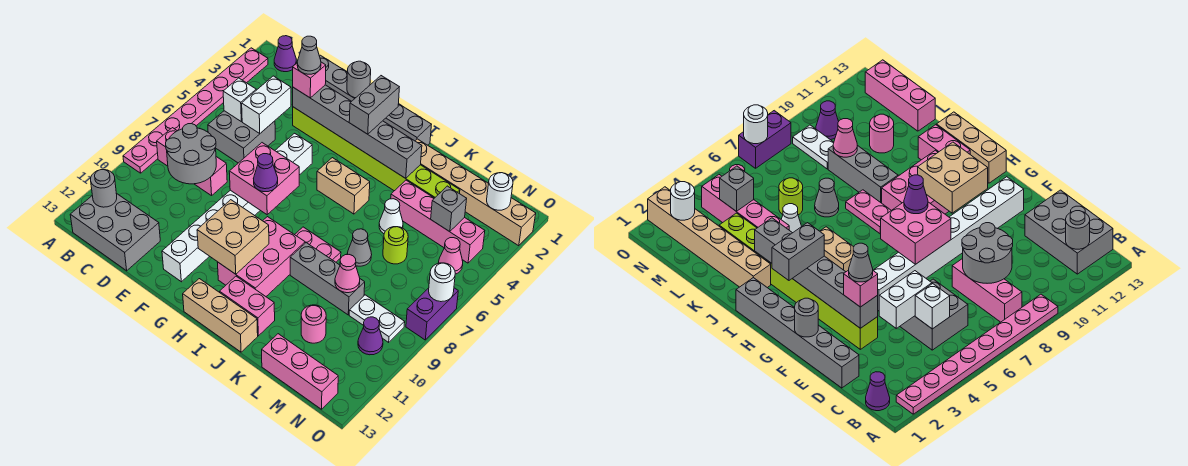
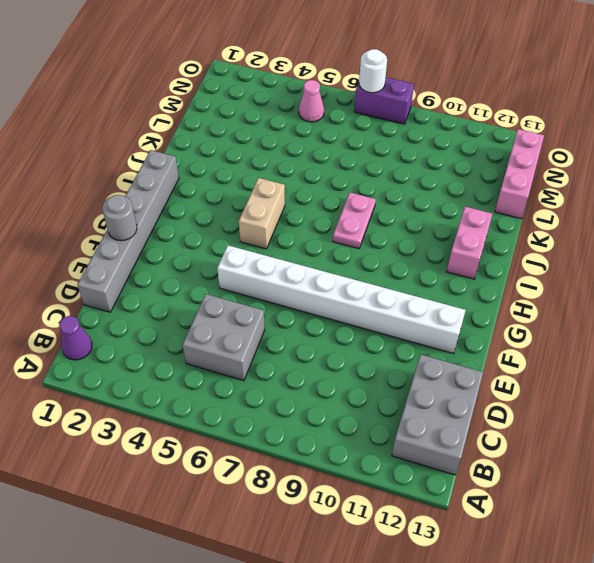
none -> pink 1x8 plate [123,48,268,173]
none -> pink 1x3 brick [157,128,227,196]
none -> lime 1x8 brick [293,107,460,198]
none -> pink 2x3 brick [217,217,305,296]

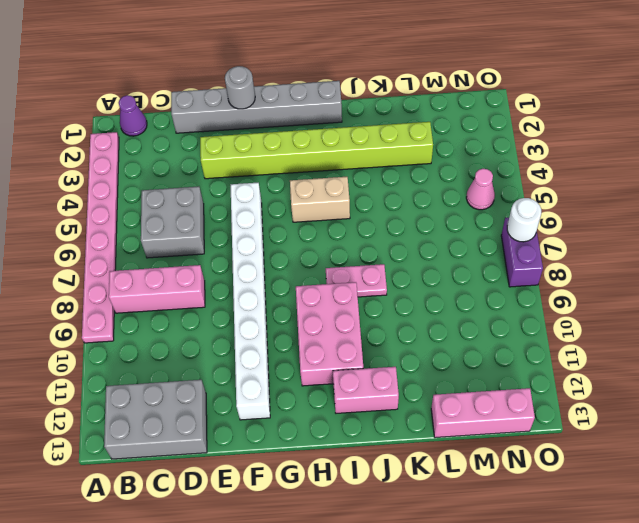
none -> tan 1x3 brick [183,279,258,352]
none -> tan 1x6 brick [416,139,536,246]
none -> grey 1x3 brick [290,243,365,315]
none -> pink 1x4 brick [391,180,485,263]

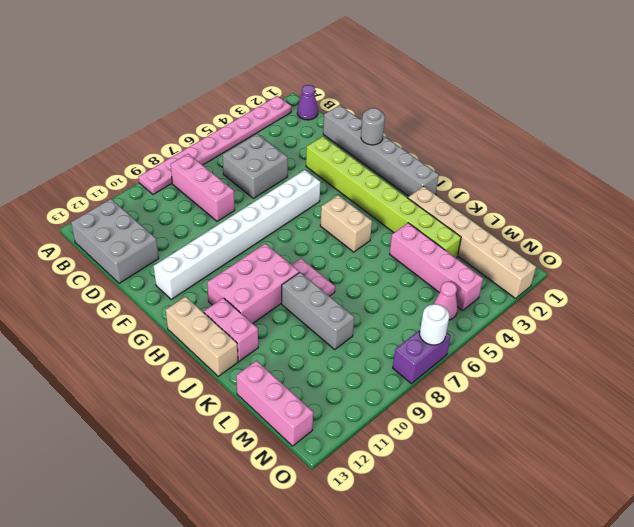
none -> white 1x1 cone [379,199,403,234]
none -> grey 1x1 cone [347,229,372,266]
none -> lime 1x1 round brick [383,227,408,264]
none -> pink 1x1 round brick [301,305,326,343]

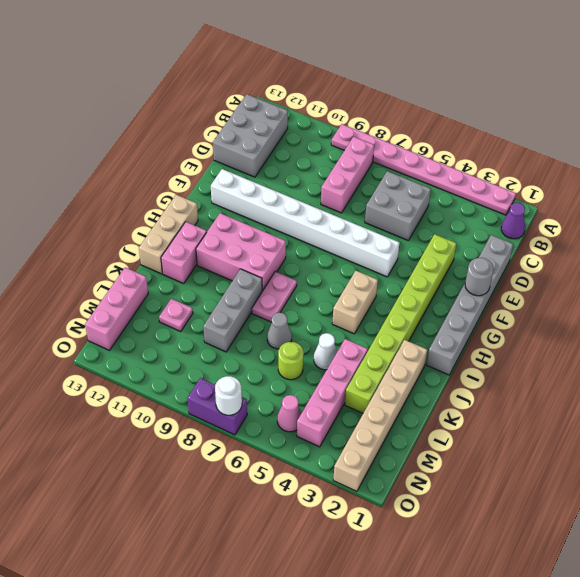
pink 1x1 plate [159,299,193,331] -> pink 1x1 round brick [301,305,326,343]
none -> white 1x2 plate [349,295,405,342]
none -> purple 1x1 cone [358,317,383,355]
none -> grey 1x1 round brick [91,170,117,207]
none -> white 1x1 brick [223,78,256,121]

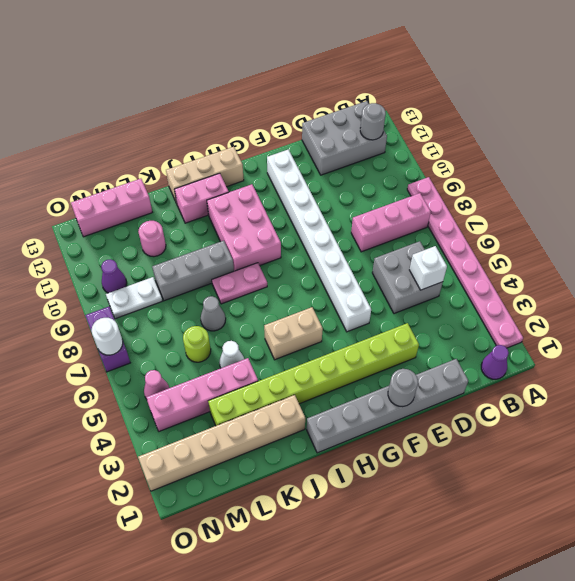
none -> grey 2x2 round brick [166,124,216,184]
none -> white 1x2 brick [242,76,291,134]
none -> grey 1x6 brick [293,85,422,178]
none -> pink 2x2 brick [229,143,299,215]

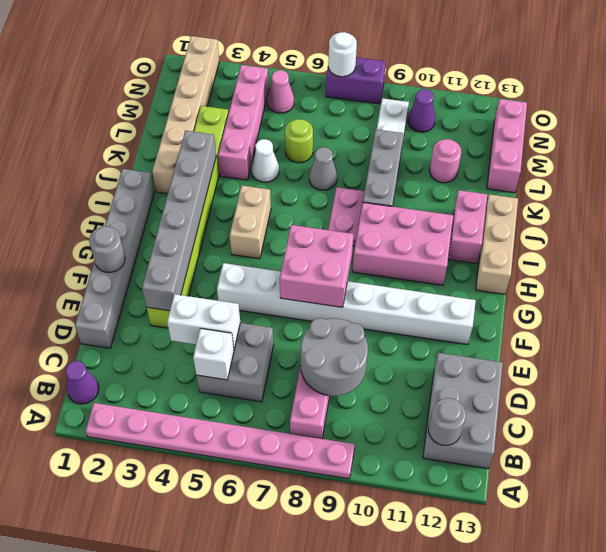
none -> tan 2x2 brick [197,200,269,274]
none -> pink 1x1 cone [335,254,360,293]
none -> grey 1x1 brick [431,186,467,232]
none -> white 1x1 round brick [487,173,513,210]

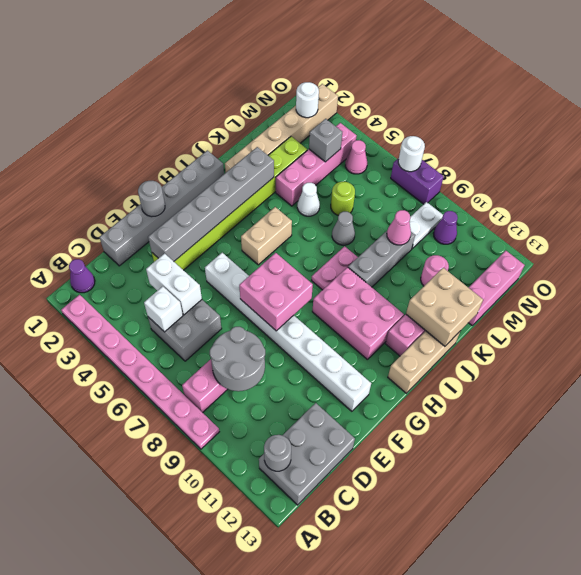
tan 2x2 brick [406,268,483,346] -> tan 2x2 brick moved to [197,200,269,274]
none -> pink 1x1 brick [293,62,326,98]
none -> purple 1x1 cone [253,154,278,192]
none -> grey 1x2 brick [349,76,399,134]
none -> grey 1x1 cone [297,36,321,74]

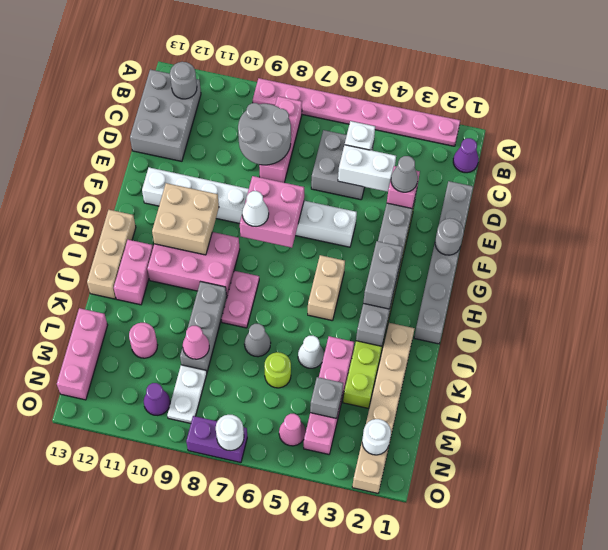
white 1x1 cone [242,191,269,227] -> purple 1x1 cone [253,154,278,192]
grey 1x2 brick [363,241,403,309] -> grey 1x2 brick turned to [349,76,399,134]

